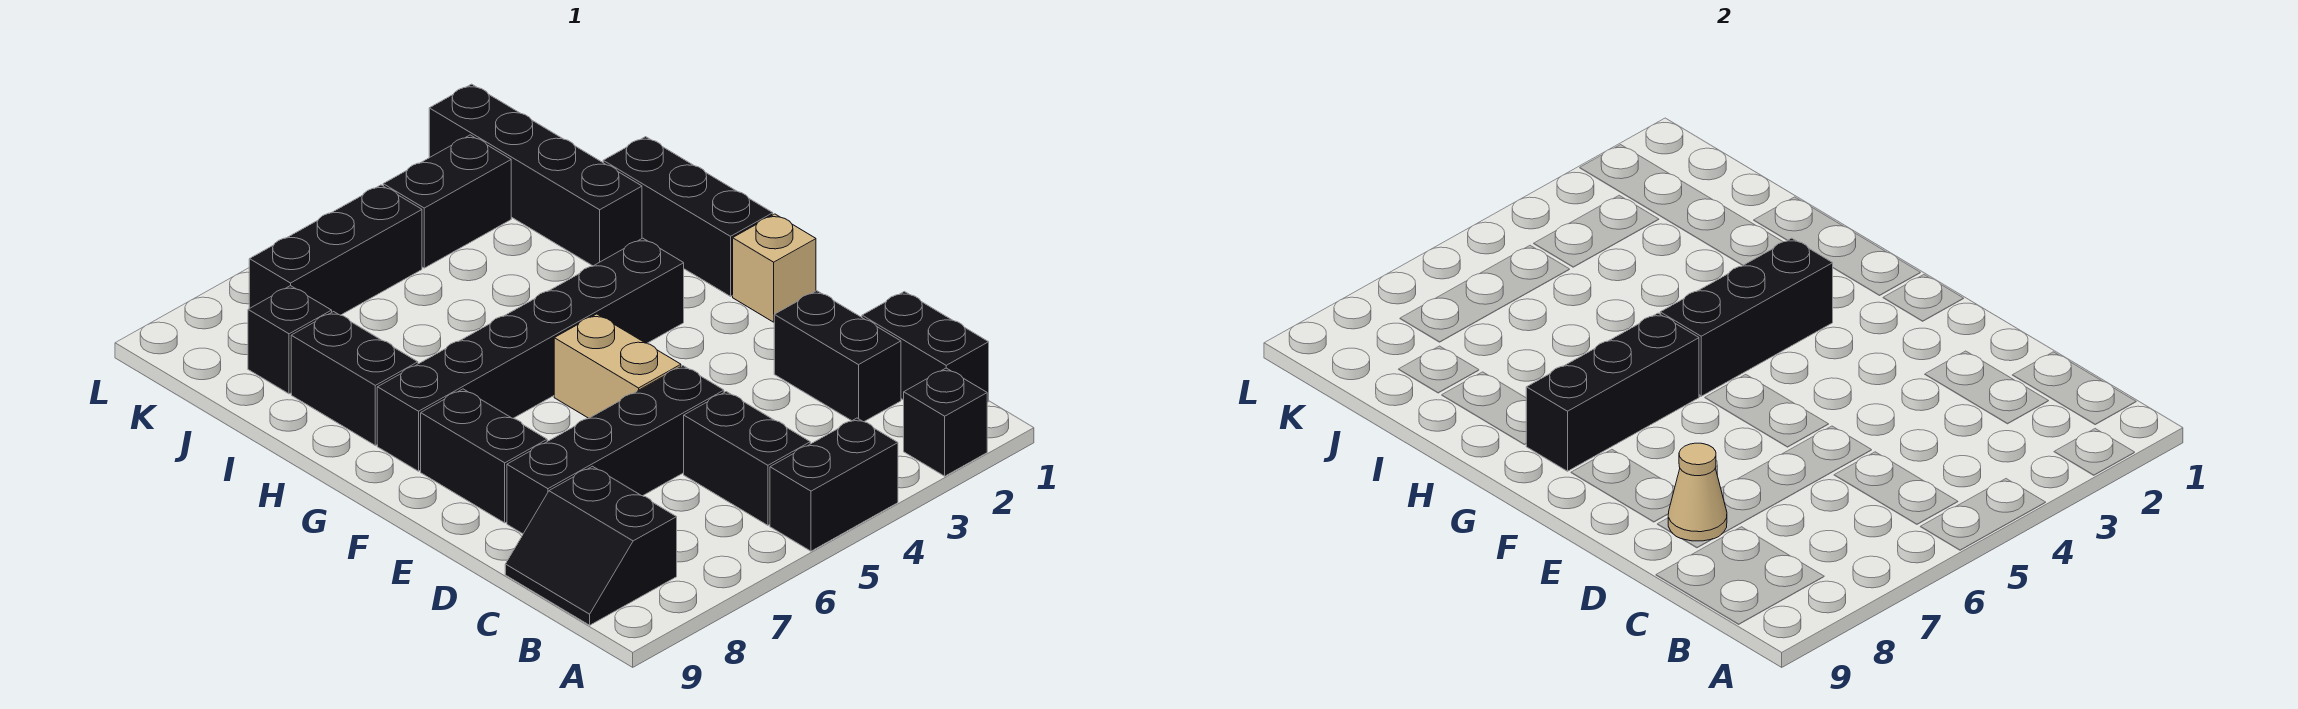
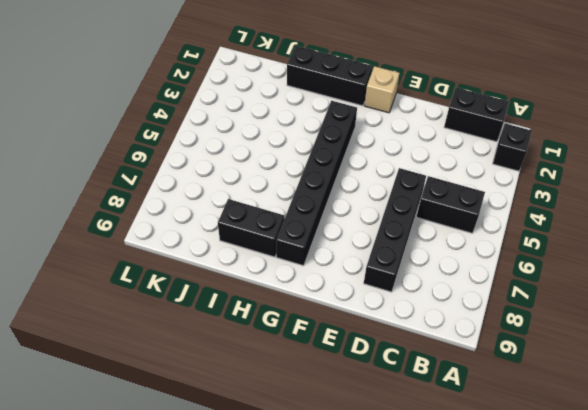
none -> black 1x2 brick [770,418,898,551]
none -> black 2x2 slope [505,466,677,625]
none -> black 1x2 brick [774,291,901,422]

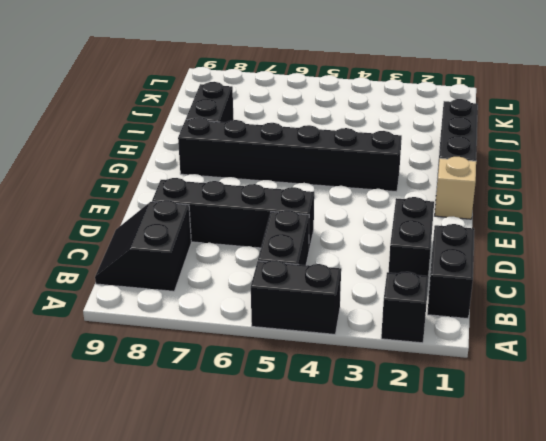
none -> tan 1x2 brick [554,314,681,418]
none -> black 1x2 brick [421,389,547,523]
none -> black 1x4 brick [429,84,642,266]

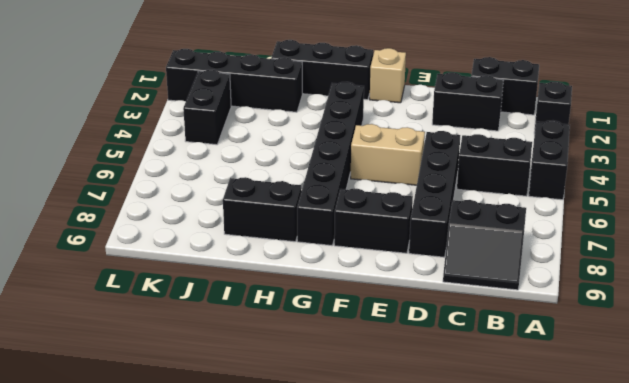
none -> black 1x1 brick [248,286,332,394]
none -> black 1x3 brick [249,185,422,315]
none -> tan 1x1 cone [1668,443,1727,541]

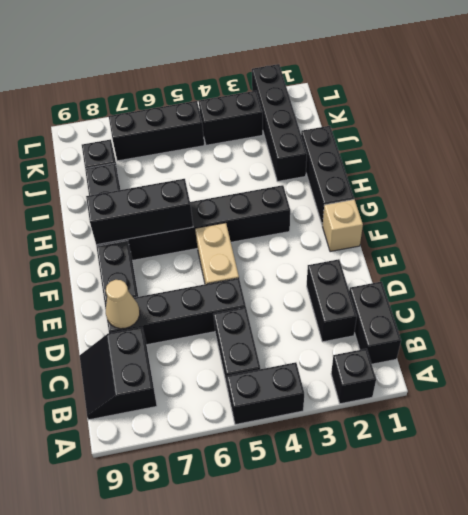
none -> black 1x3 brick [1660,238,1833,396]

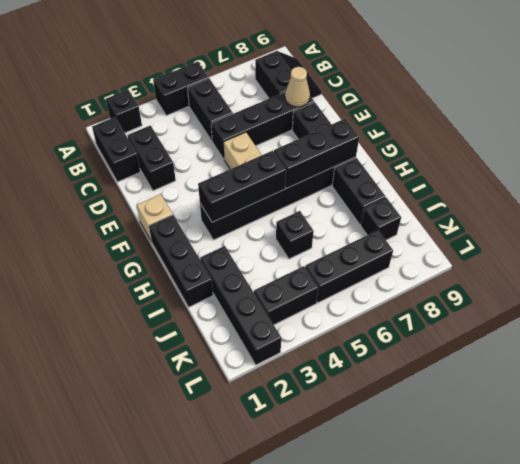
black 1x1 brick [276,211,314,259] -> none

